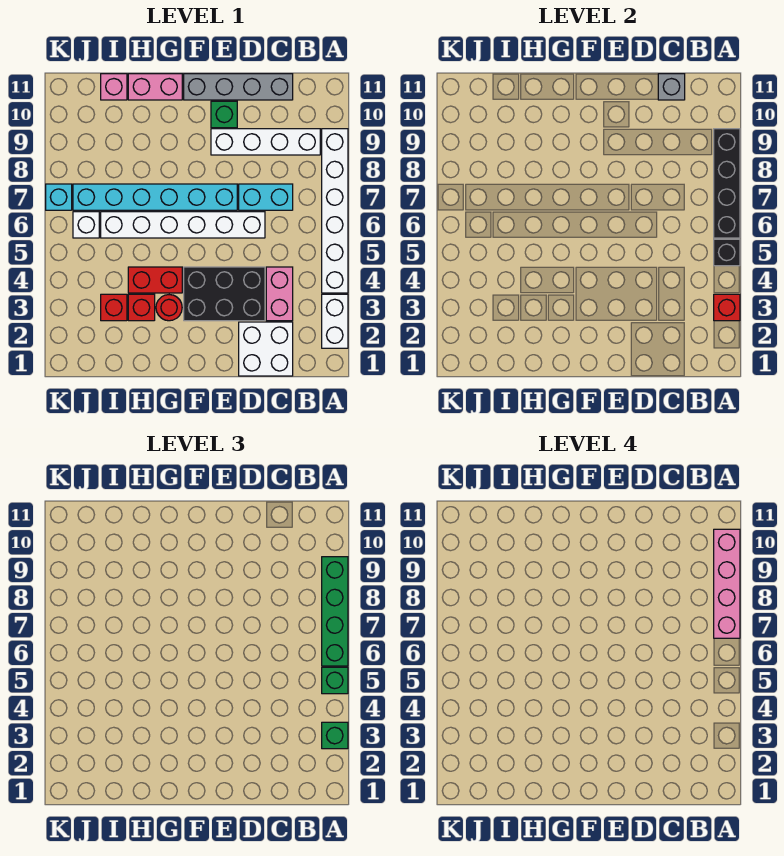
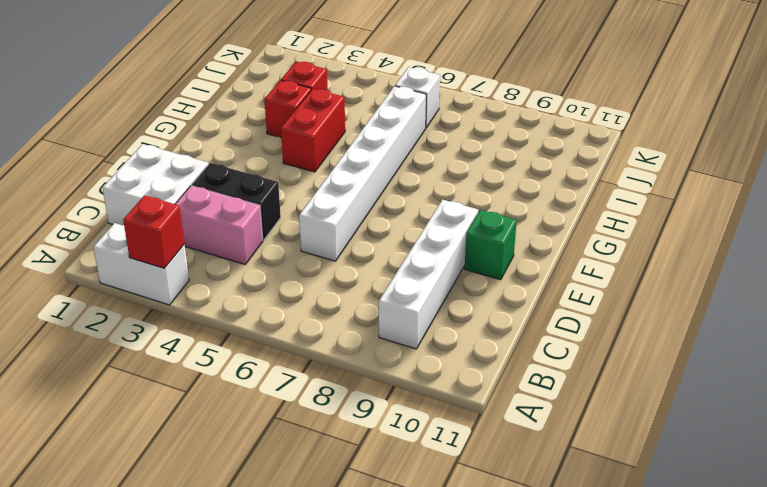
black 1x2 brick [192,163,281,240] -> black 2x3 brick [184,267,265,321]
none -> white 1x6 brick [322,129,348,293]
none -> cyan 1x2 brick [239,184,293,210]
none -> grey 1x4 brick [184,74,293,100]

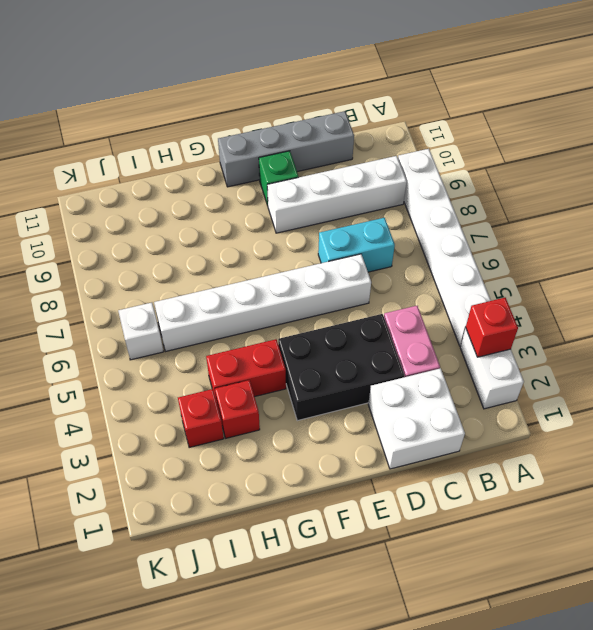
none -> cyan 1x6 brick [73,184,237,210]
none -> red 1x1 round brick [156,295,182,321]
none -> pink 1x2 brick [128,74,182,100]

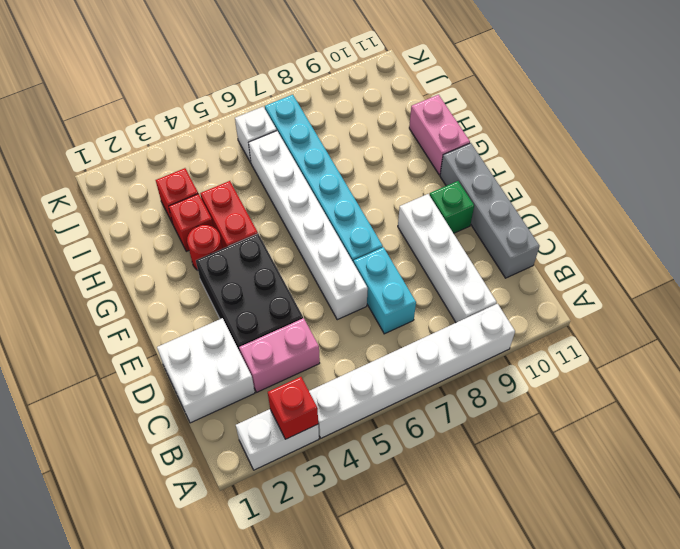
none -> pink 1x1 brick [101,74,127,100]
none -> cyan 1x1 brick [46,184,72,210]
none -> black 1x1 brick [714,239,740,266]

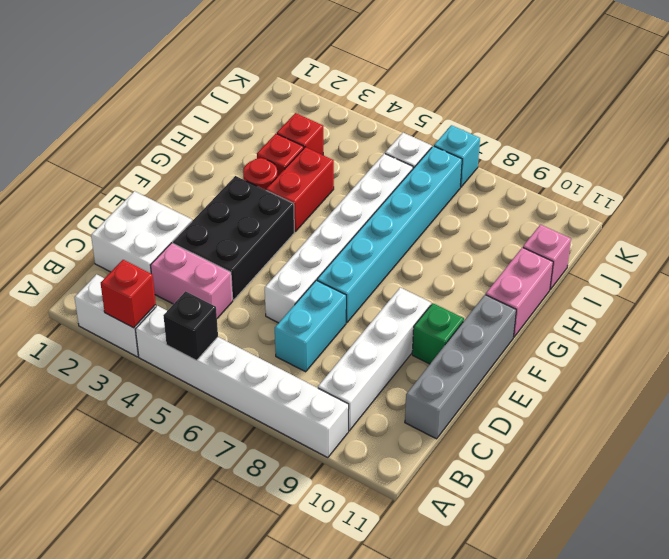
none -> black 1x4 brick [714,129,740,238]
none -> grey 1x1 brick [658,74,685,100]
none -> green 1x1 brick [322,722,348,749]

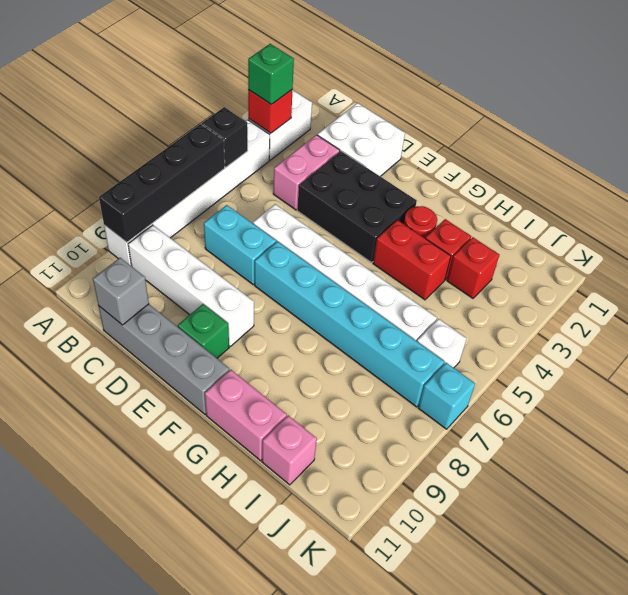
none -> green 1x1 brick [322,667,348,694]
none -> green 1x4 brick [322,557,348,666]
none -> pink 1x4 brick [714,529,740,638]

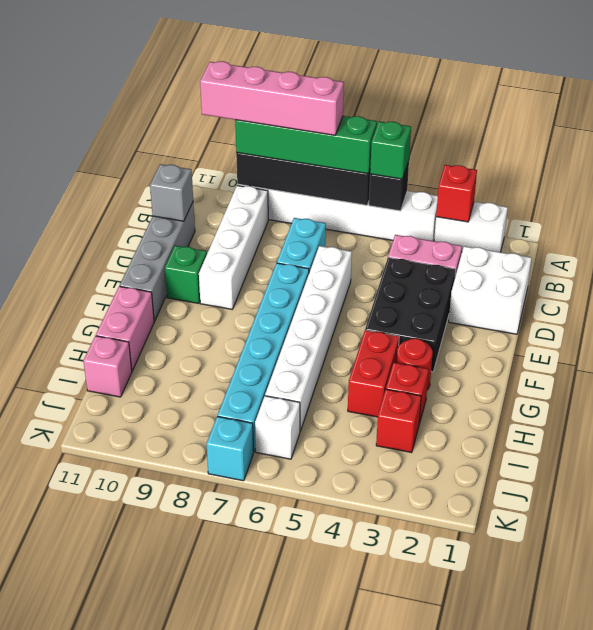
none -> green 1x1 brick [322,722,348,749]

